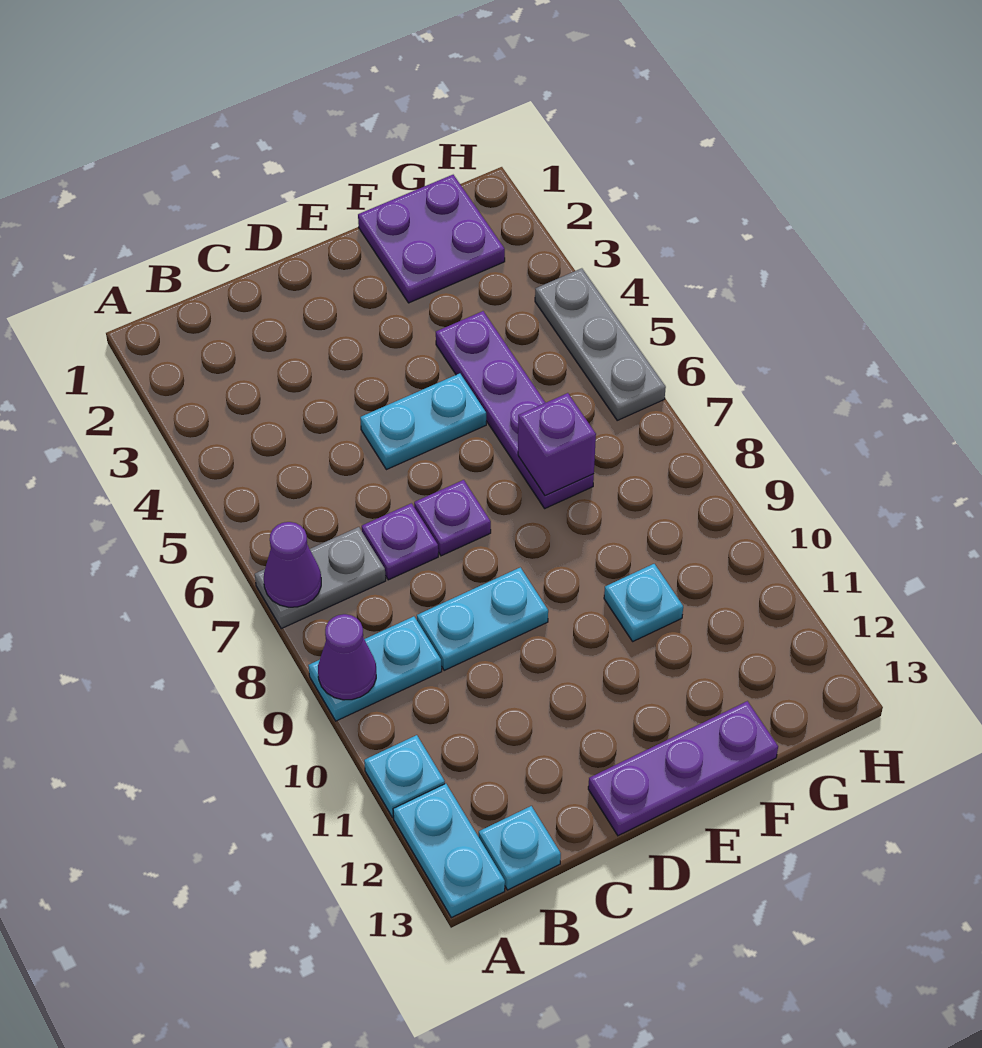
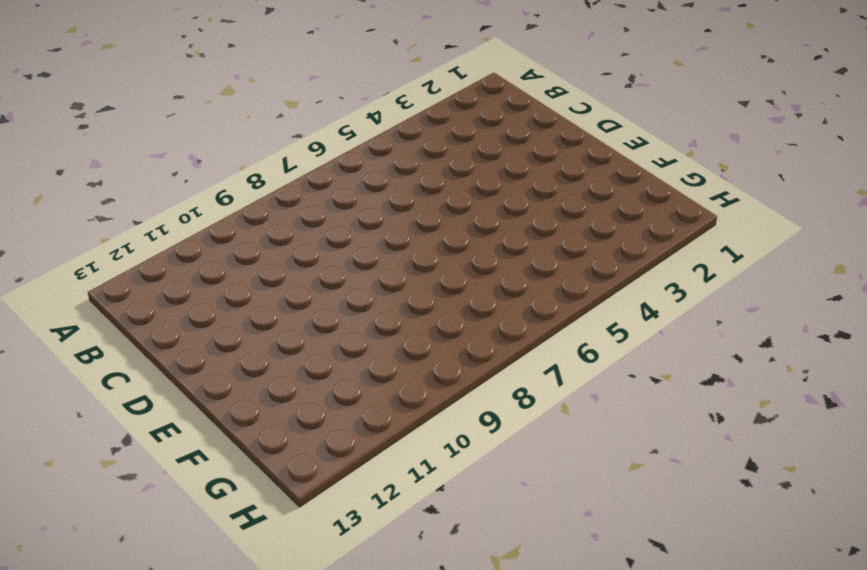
none -> grey 1x2 plate [255,527,386,629]
none -> cyan 1x2 plate [308,616,442,721]
none -> cyan 1x1 plate [364,735,445,817]

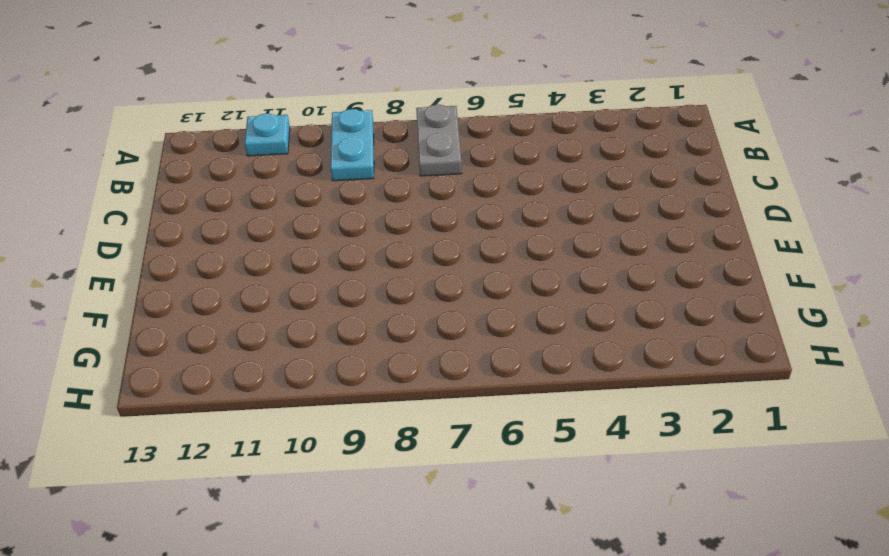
none -> cyan 1x2 plate [393,784,505,918]
none -> cyan 1x1 plate [479,806,561,890]
none -> purple 1x1 plate [362,503,438,580]

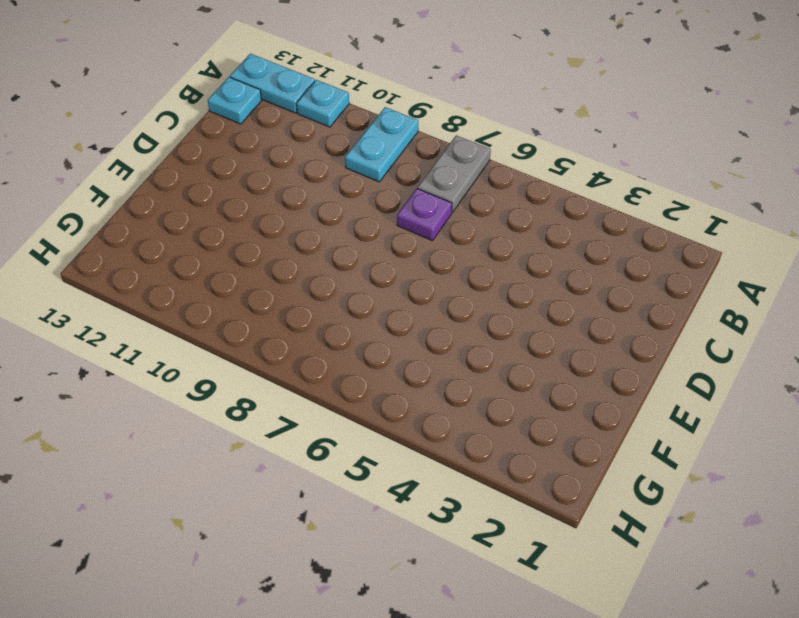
none -> cyan 1x2 plate [417,567,548,670]
none -> cyan 1x2 plate [360,373,486,470]
none -> purple 1x1 plate [414,480,491,556]

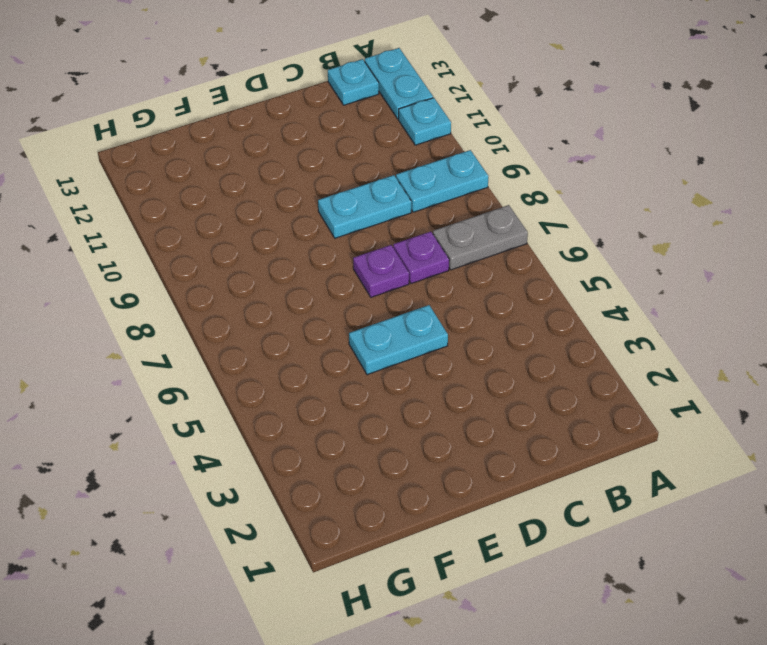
none -> purple 1x3 plate [588,701,778,836]
none -> purple 2x2 plate [358,175,505,303]
none -> purple 1x4 plate [436,311,594,508]

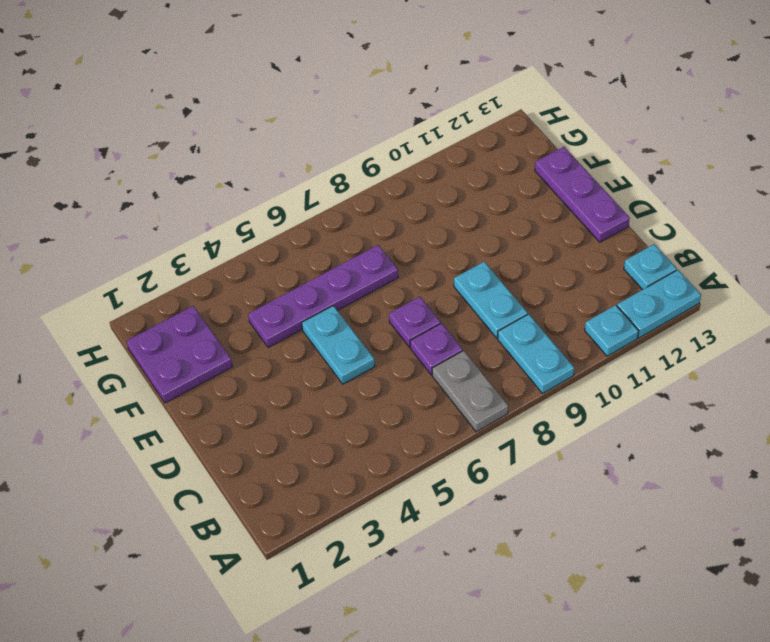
none -> cyan 1x1 plate [604,564,683,641]
none -> grey 1x3 plate [535,268,666,420]
none -> purple 1x1 cone [264,522,321,607]

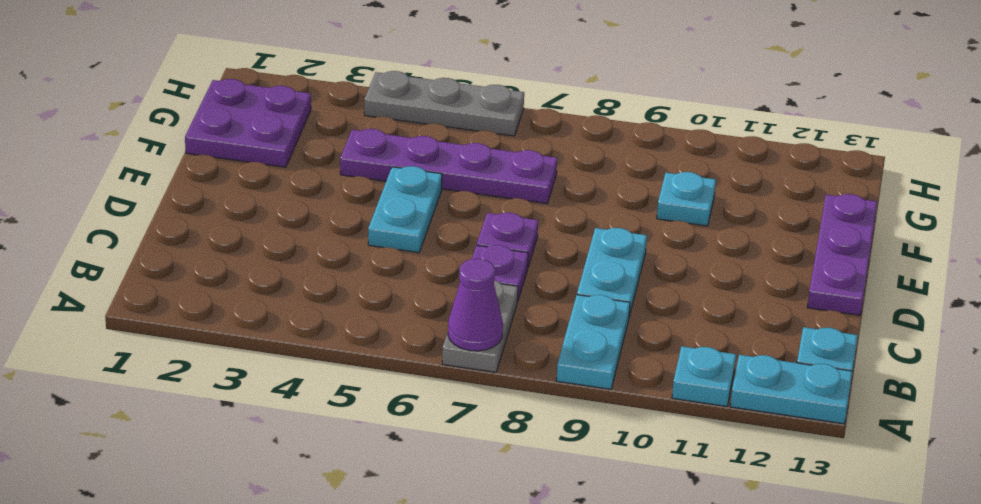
none -> purple 1x1 cone [318,614,376,700]
none -> purple 1x1 brick [518,393,596,496]

